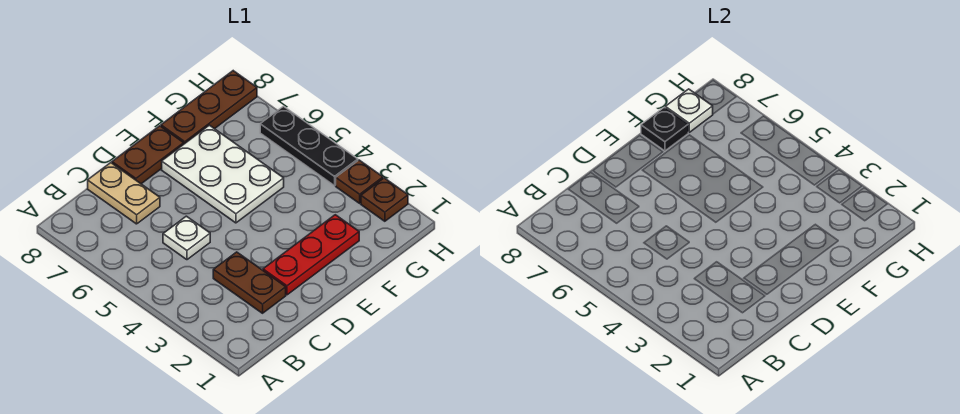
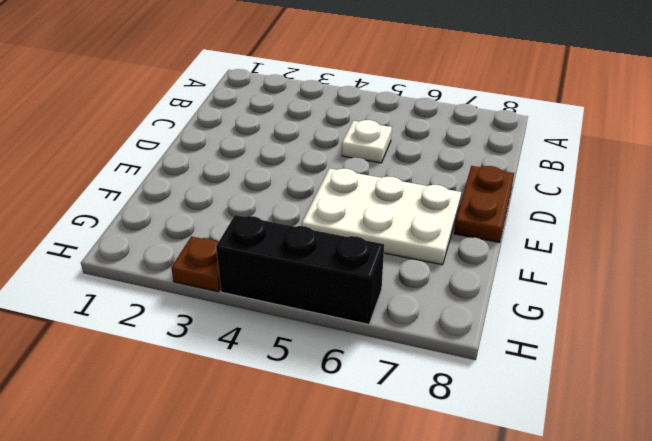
black 1x3 brick [216,215,384,324] -> black 1x3 plate [260,106,358,186]
none -> brown 1x2 plate [213,252,286,313]
none -> tan 1x2 plate [88,163,160,224]
none -> red 1x3 plate [263,215,359,295]

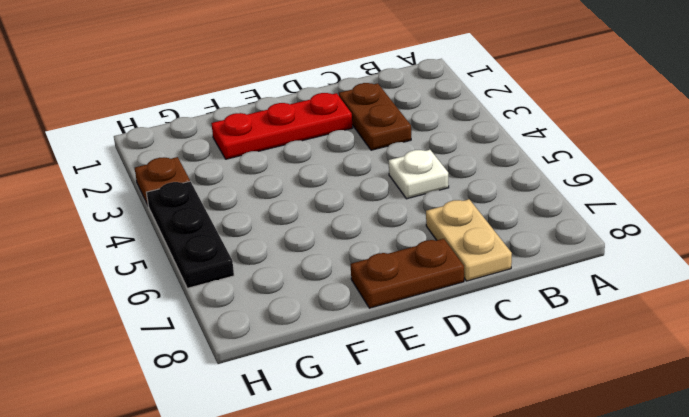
none -> white 2x3 plate [162,125,284,223]
none -> brown 1x3 plate [161,71,257,144]
none -> brown 1x1 plate [361,178,408,221]

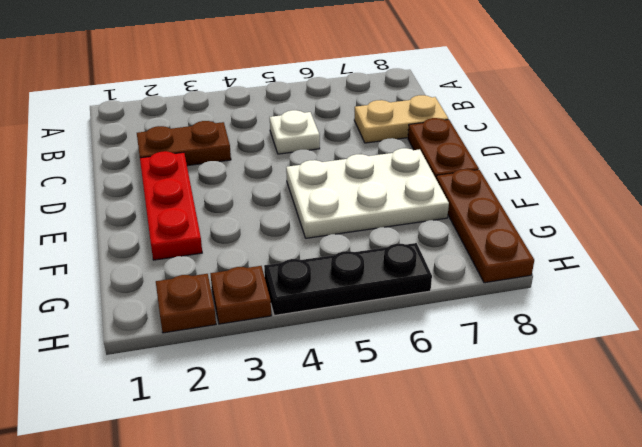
none -> black 1x1 plate [641,107,688,151]
none -> white 1x1 plate [665,89,713,132]

